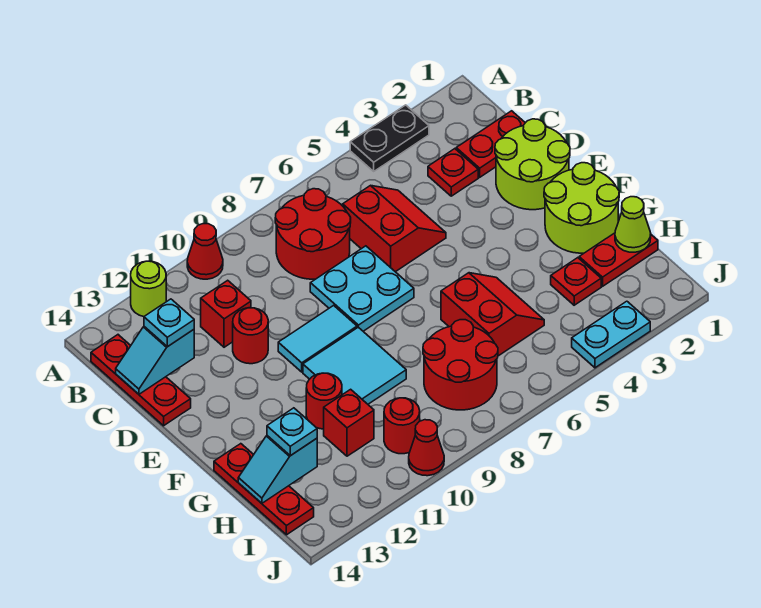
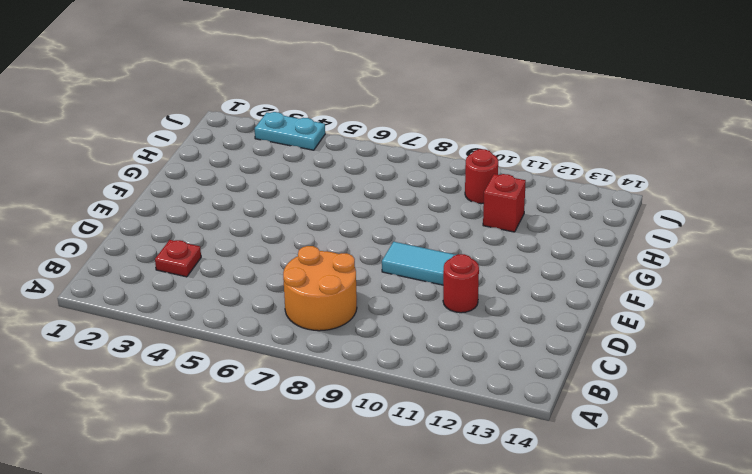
orange 2x2 round brick [283,246,357,331] -> red 2x2 round brick [275,189,351,279]
none -> black 1x2 plate [350,105,429,171]
none -> red 1x1 cone [187,224,223,279]
none -> lime 1x1 round brick [131,261,166,317]
none -> red 1x3 plate [91,335,191,426]

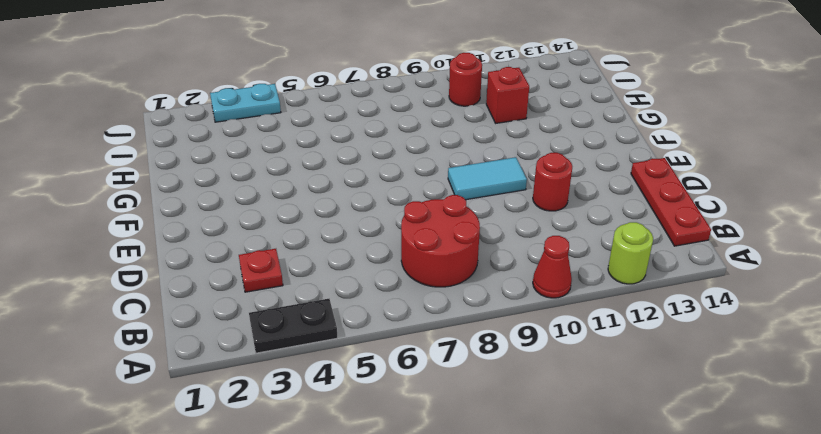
none -> red 1x2 plate [456,111,525,177]
none -> red 2x2 slope [343,185,446,272]
none -> red 1x1 brick [201,280,251,347]
none -> lime 2x2 round brick [495,119,570,210]

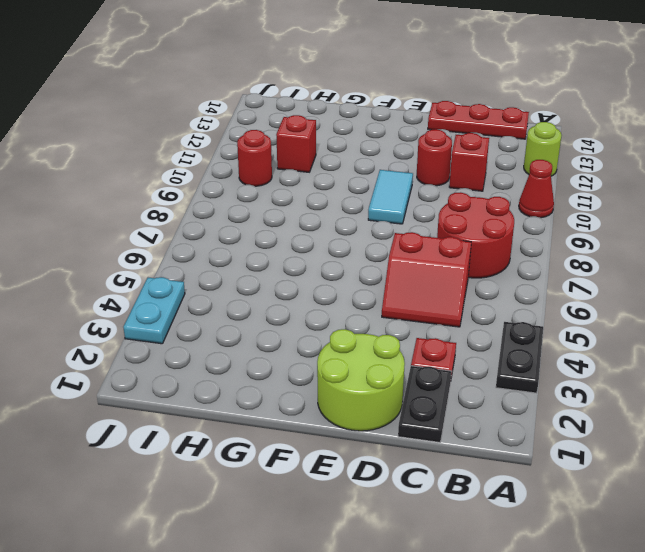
black 1x2 plate [398,366,452,443] -> red 1x2 plate [456,111,525,177]
none -> cyan 2x2 plate [310,246,414,331]
none -> lime 2x2 round brick [544,163,619,253]
none -> cyan 2x2 tile [303,327,406,404]
none -> red 2x2 slope [441,273,544,356]

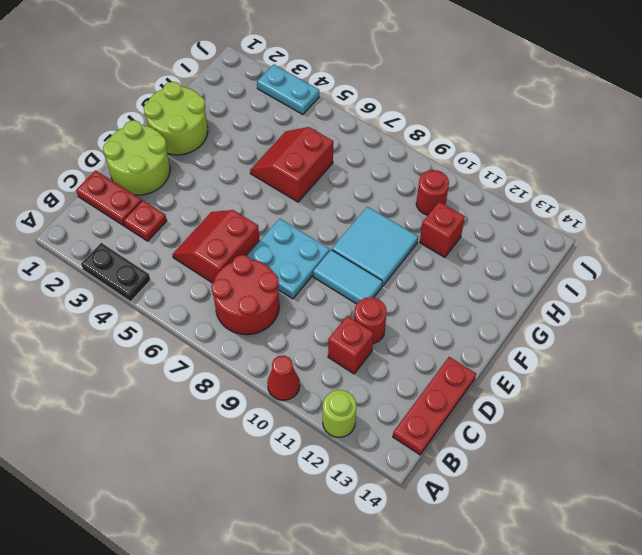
none -> red 1x1 round brick [306,373,342,429]
none -> red 1x3 plate [214,444,314,535]
none -> red 1x2 plate [579,233,658,286]
none -> red 1x1 plate [551,258,601,305]

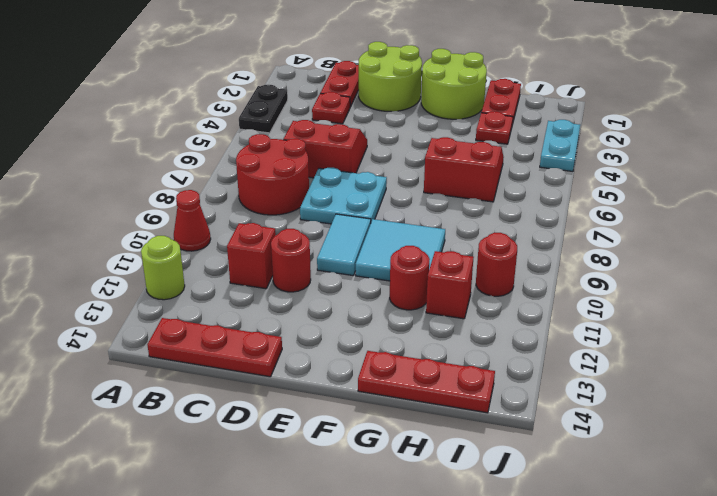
none -> red 2x2 round brick [423,320,498,410]
none -> red 1x1 cone [409,420,444,476]
none -> cyan 1x2 slope [116,327,194,394]
none -> lime 1x1 cone [615,197,651,252]

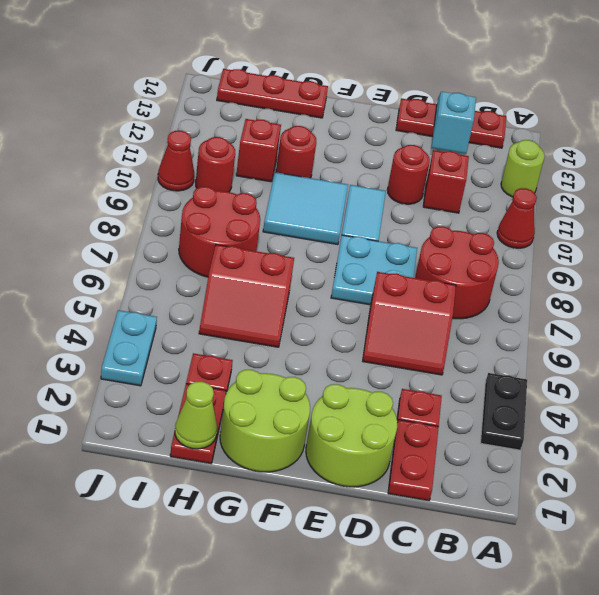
none -> cyan 1x2 slope [238,436,317,503]
none -> cyan 1x1 plate [144,299,194,347]
none -> cyan 1x1 plate [267,408,317,456]

